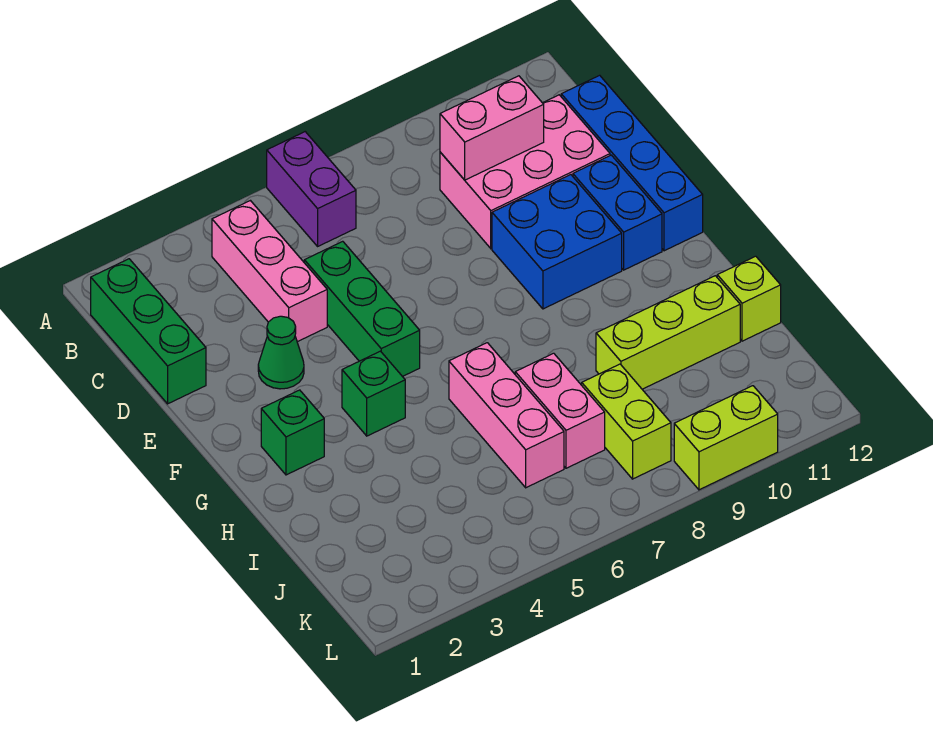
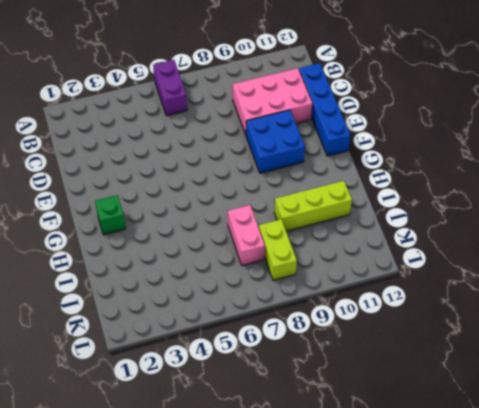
none -> green 1x3 brick [91,259,206,404]
none -> pink 1x3 brick [212,201,327,342]
none -> green 1x3 brick [304,241,420,377]

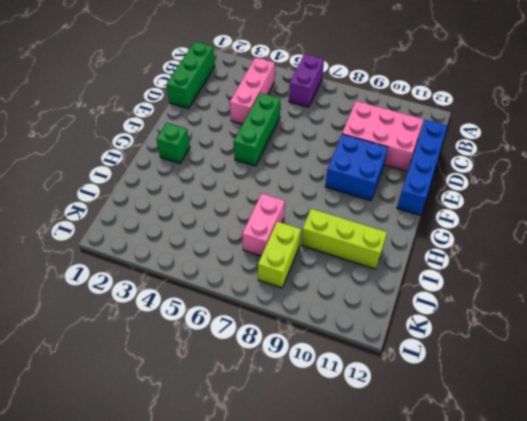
none -> green 1x1 cone [258,316,304,389]
none -> blue 1x2 brick [573,155,662,270]
none -> green 1x1 brick [342,351,405,436]

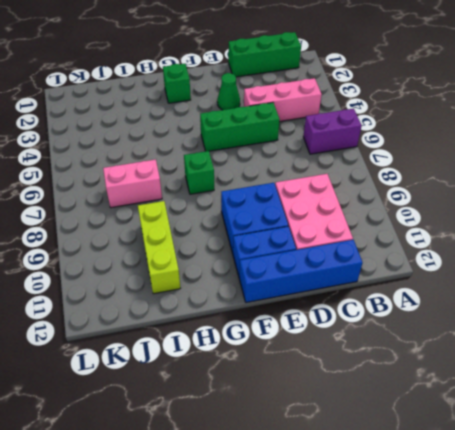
green 1x1 brick [184,151,214,194] -> green 1x1 brick moved to [342,351,405,436]
none -> pink 1x3 brick [449,343,564,488]
none -> lime 1x1 brick [717,256,781,341]
none -> lime 1x2 brick [582,364,671,479]

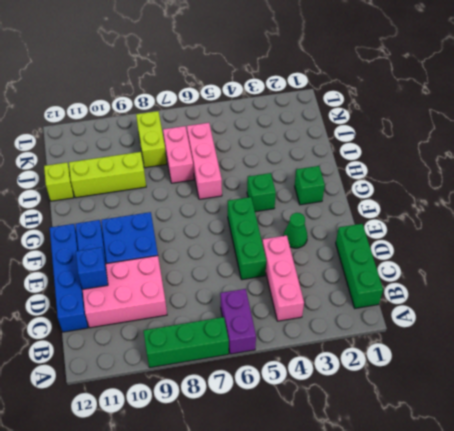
green 1x3 brick [144,317,229,368] -> none
blue 1x1 brick [76,247,108,289] -> none
none -> lime 1x2 brick [674,386,778,490]
none -> pink 1x2 brick [440,76,544,180]

